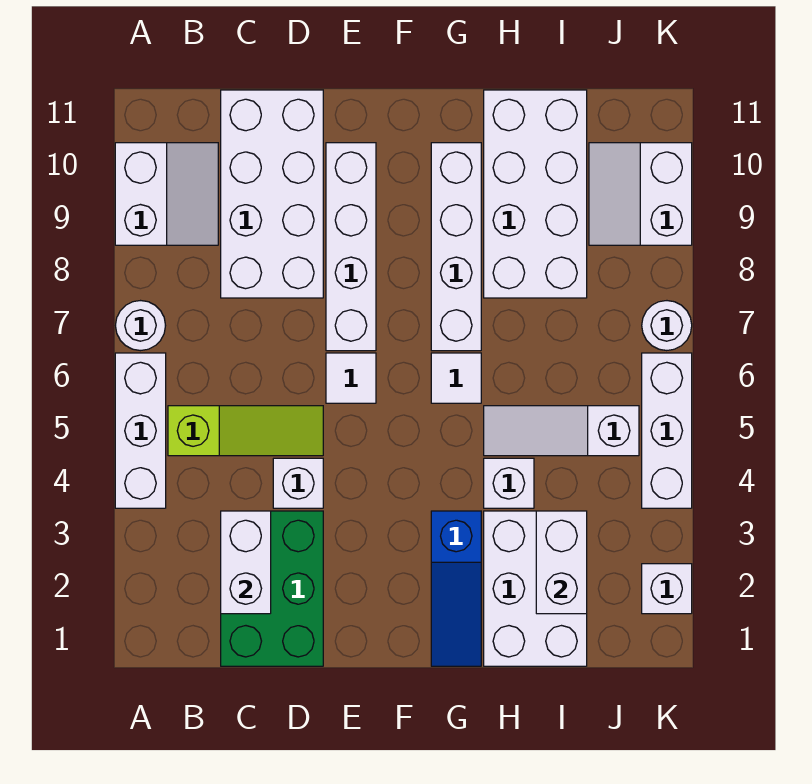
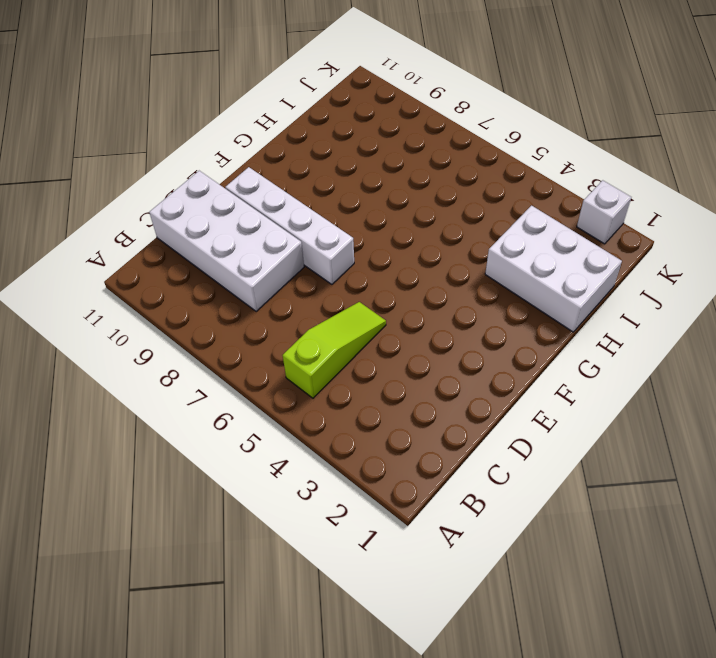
none -> white 1x3 brick [115,353,166,508]
none -> white 1x1 round brick [116,301,166,351]
none -> white 2x2 slope [115,143,218,245]

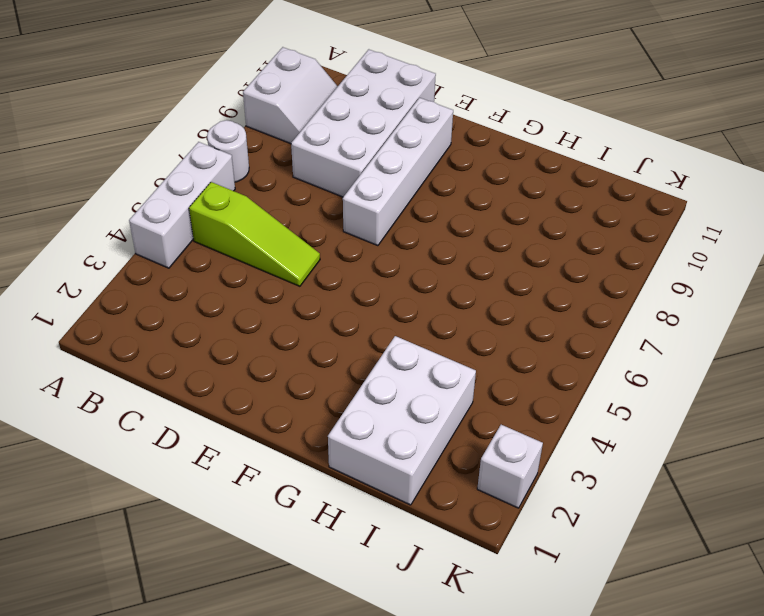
none -> green 2x3 brick [221,511,323,666]
none -> white 1x1 brick [273,458,323,508]
none -> white 1x1 tile [326,353,376,403]

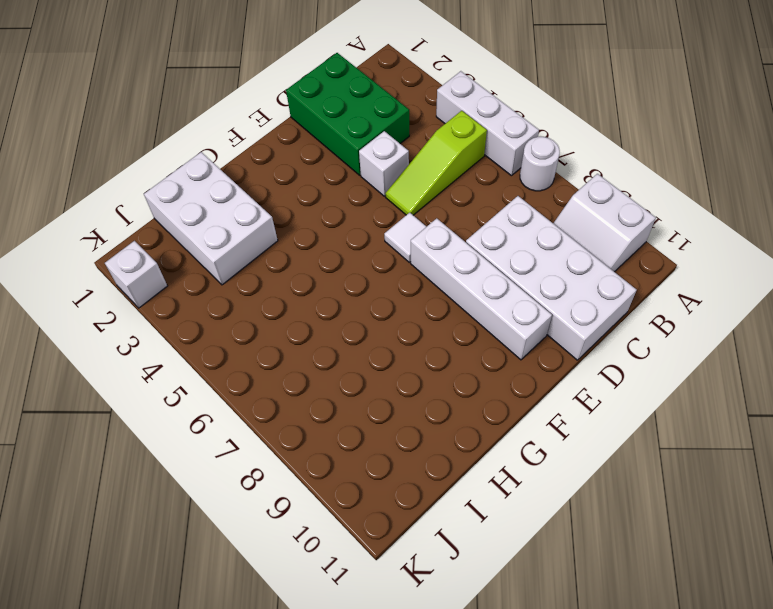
none -> blue 1x3 slope [431,511,481,666]
none -> white 1x1 tile [431,353,481,403]
none -> white 1x4 brick [431,143,481,351]

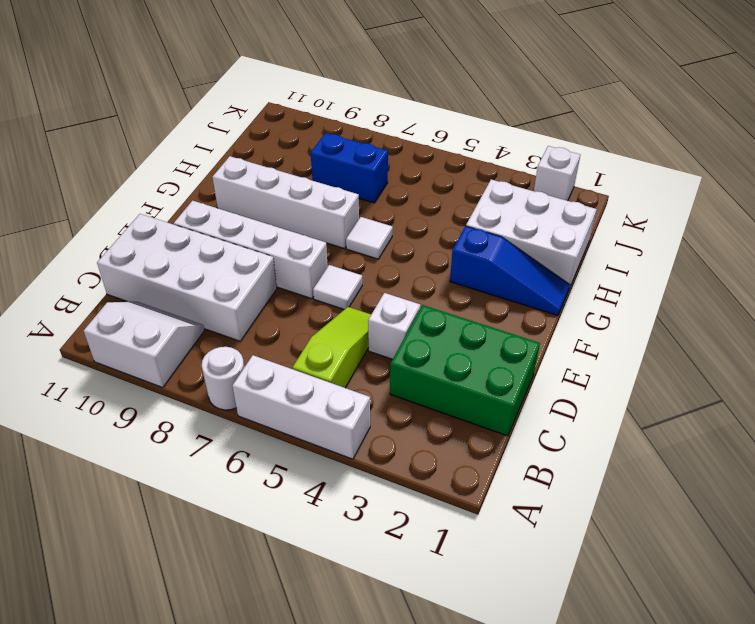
blue 1x2 brick [311,133,388,203] -> white 2x4 brick [484,90,587,298]
none -> white 1x1 brick [484,458,534,508]
none -> white 1x3 slope [484,406,639,456]
none -> white 2x2 slope [589,143,692,245]

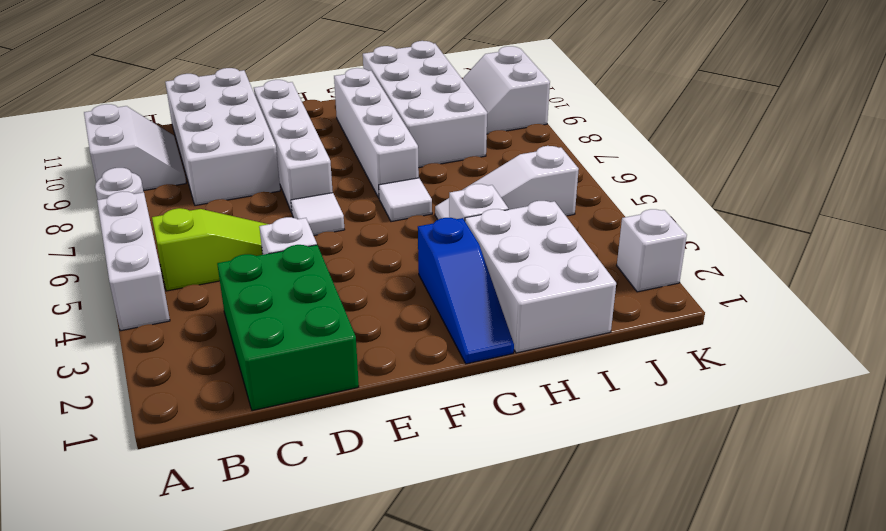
none -> white 1x3 brick [642,353,692,508]
none -> white 1x1 round brick [642,301,692,351]
none -> white 1x2 brick [221,511,271,614]

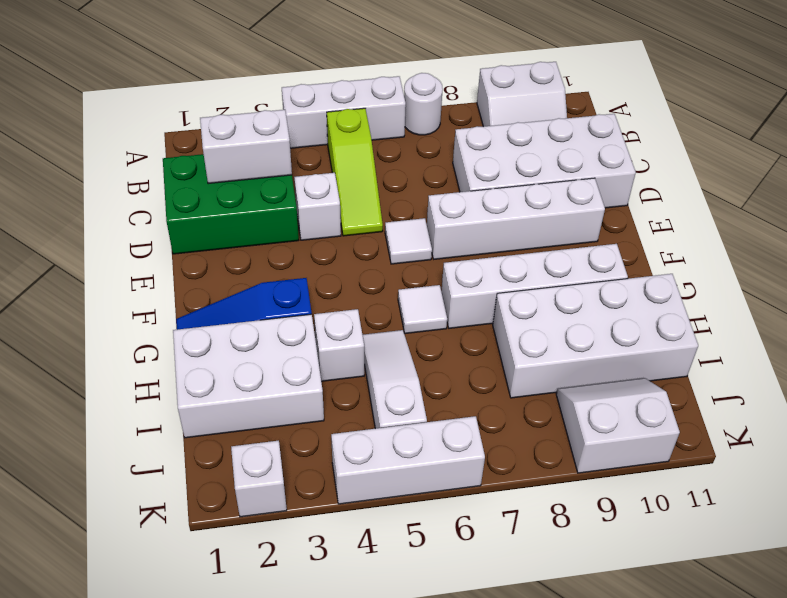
none -> white 1x1 round brick [642,301,692,351]
none -> white 1x2 brick [536,511,587,614]

